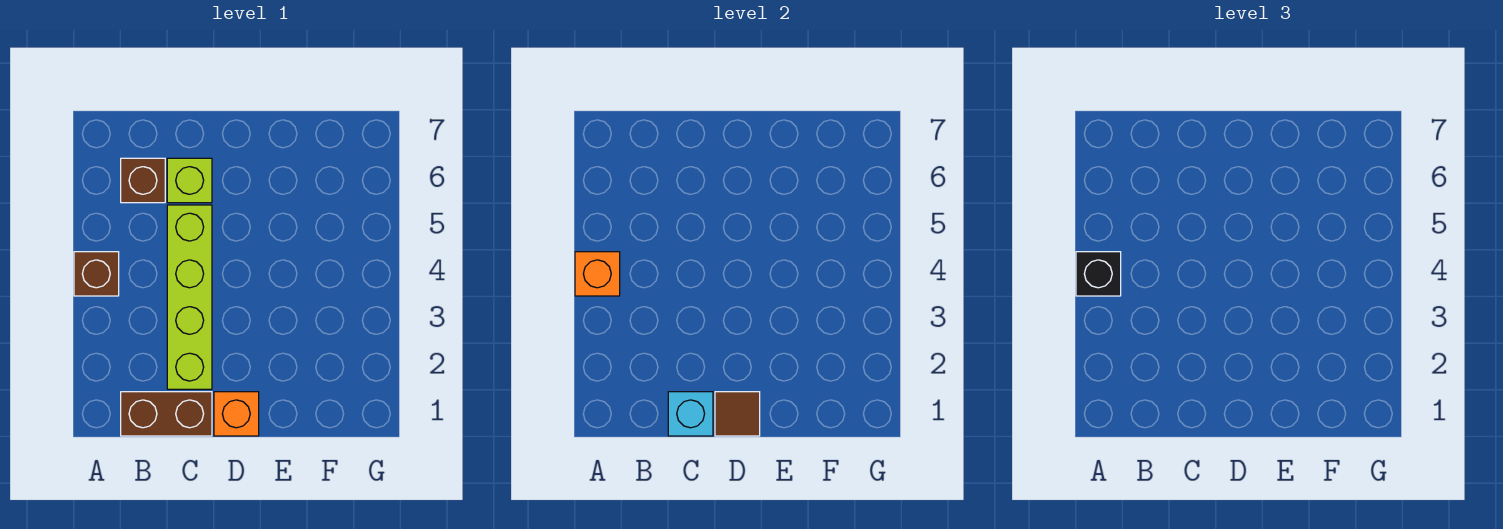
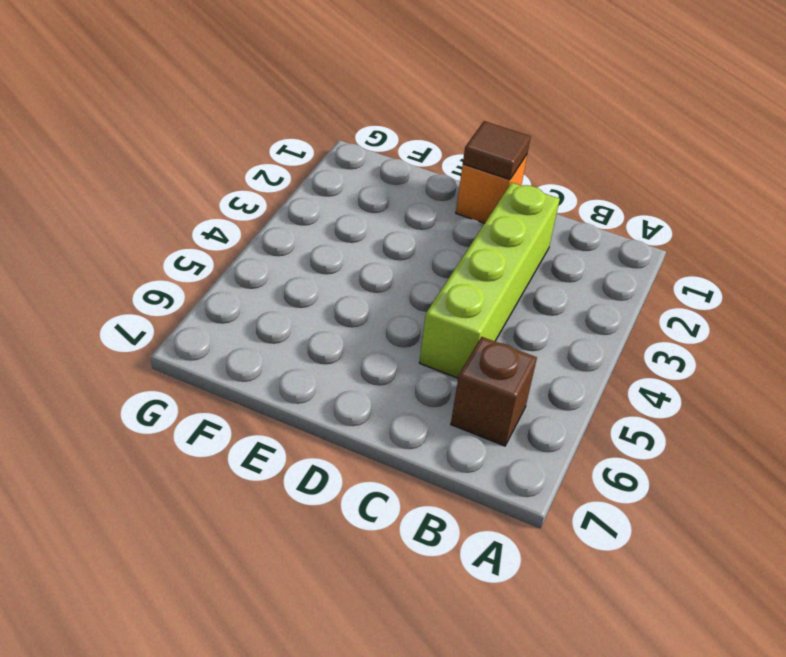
none -> brown 1x1 brick [74,252,119,296]
none -> brown 1x2 brick [121,392,212,436]

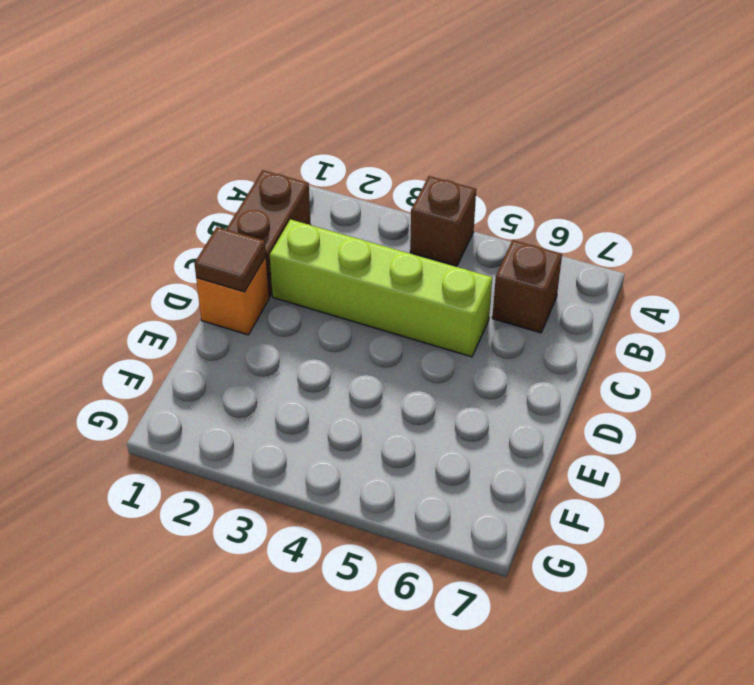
none -> lime 1x1 brick [167,158,212,203]
none -> orange 1x1 brick [575,252,620,296]

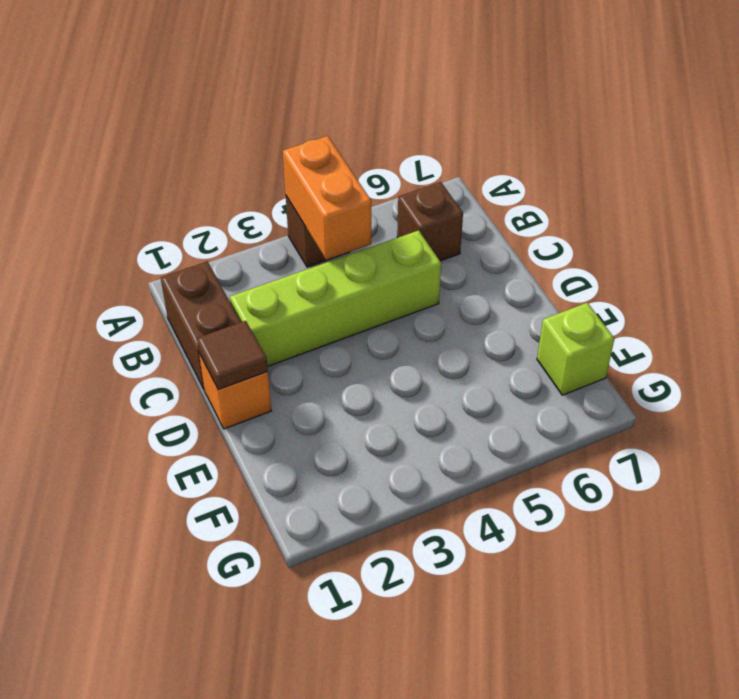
orange 1x2 brick [283,136,371,260] -> orange 1x1 brick [575,252,620,296]
lime 1x1 brick [537,303,614,395] -> lime 1x1 brick moved to [167,158,212,203]
none -> cyan 1x1 brick [668,392,713,436]
none -> black 1x1 brick [1076,252,1121,296]

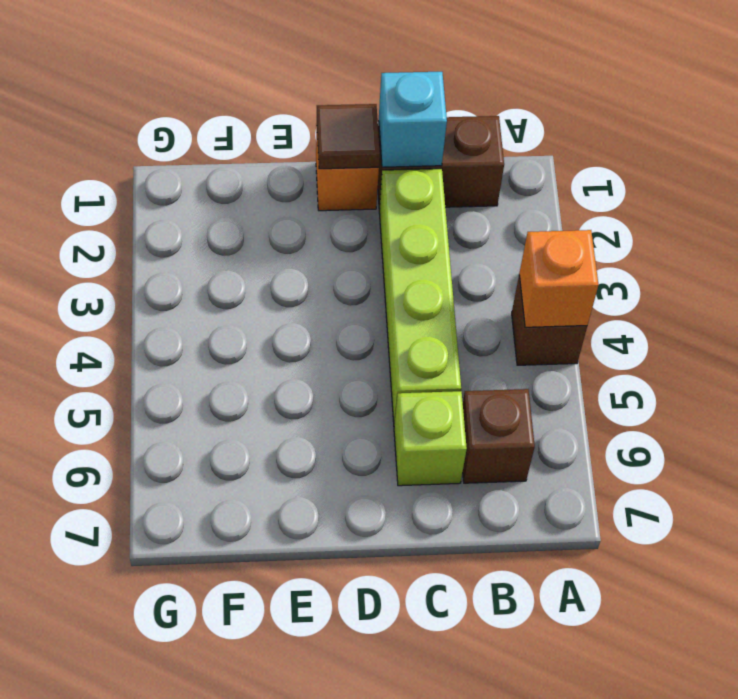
none -> black 1x1 brick [1076,252,1121,296]

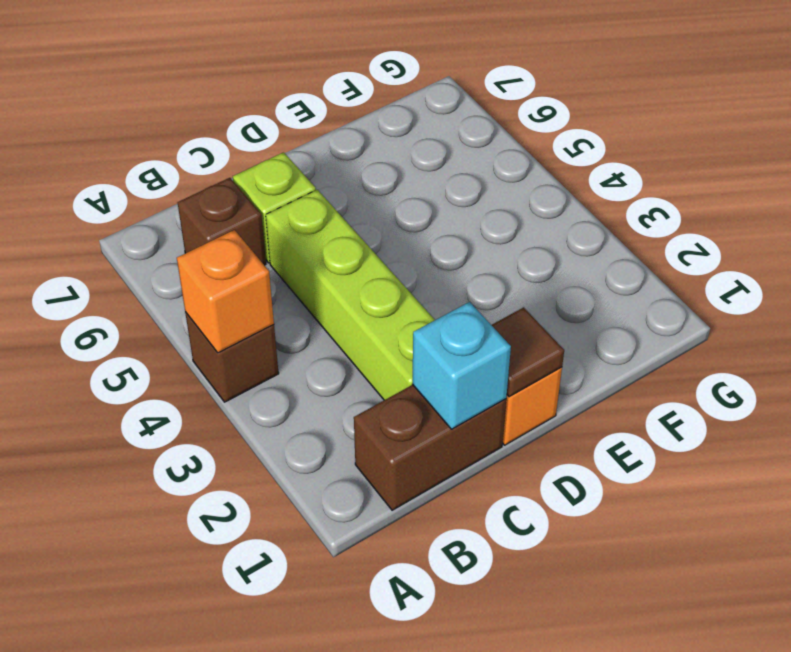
none -> black 1x1 brick [1076,252,1121,296]

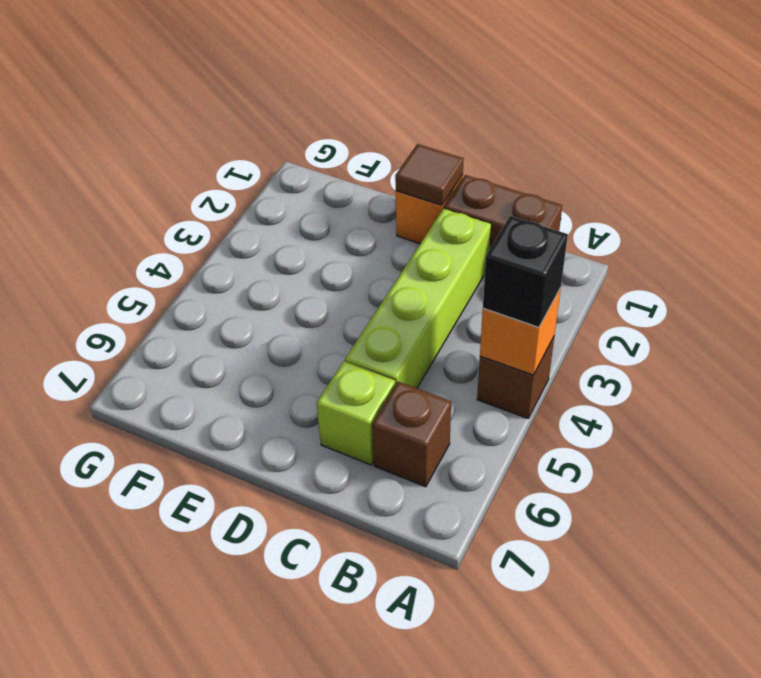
none -> cyan 1x1 brick [668,392,713,436]

